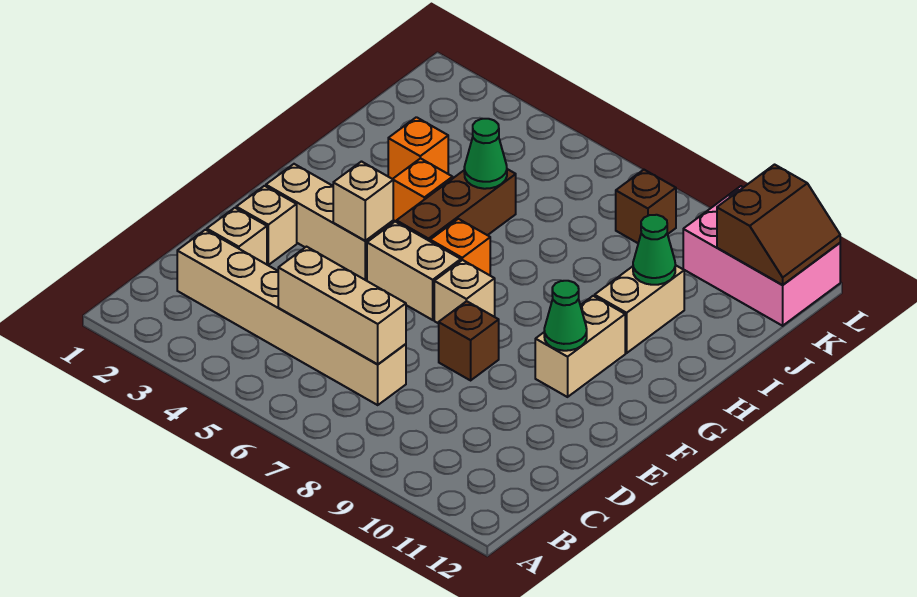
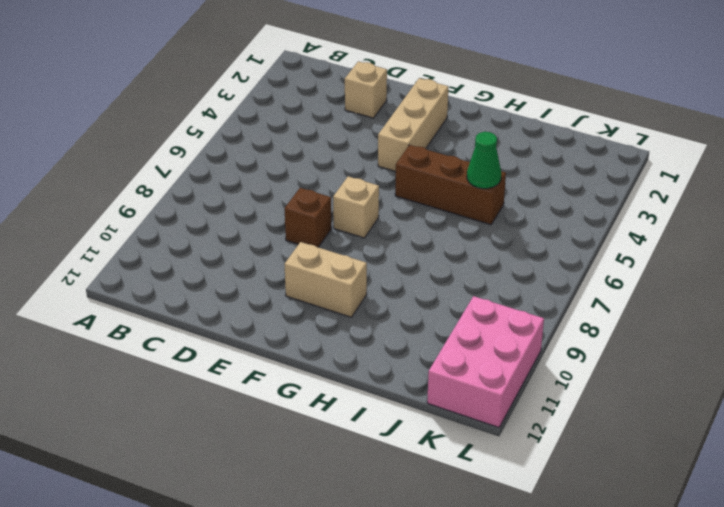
none -> tan 1x6 brick [177,230,406,405]
none -> tan 1x1 brick [236,186,297,265]
none -> tan 1x2 brick [367,222,461,320]

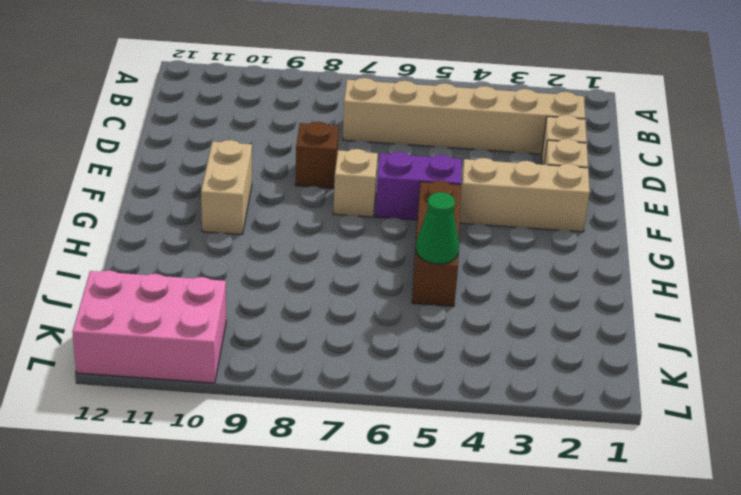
purple 1x2 brick [375,152,462,220] -> tan 1x2 brick [367,222,461,320]
none -> orange 1x1 brick [430,219,490,275]
none -> orange 1x1 brick [393,158,453,222]
none -> tan 1x2 brick [595,265,684,353]

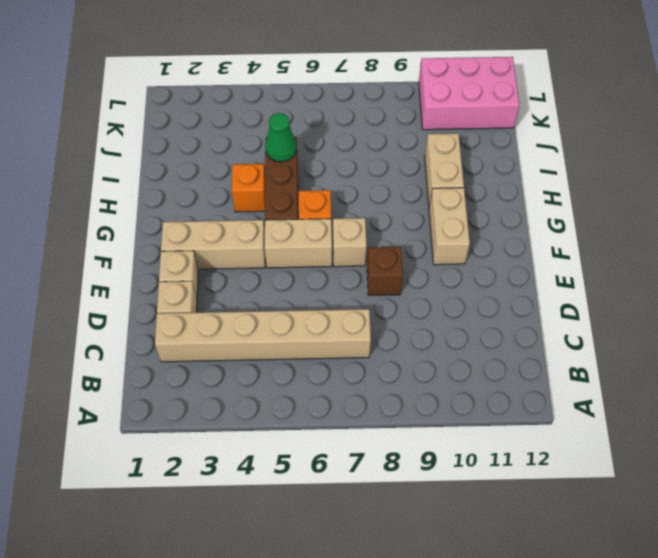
none -> orange 1x1 brick [388,117,448,179]
none -> brown 1x1 brick [616,170,676,243]
none -> tan 1x3 brick [278,247,406,364]

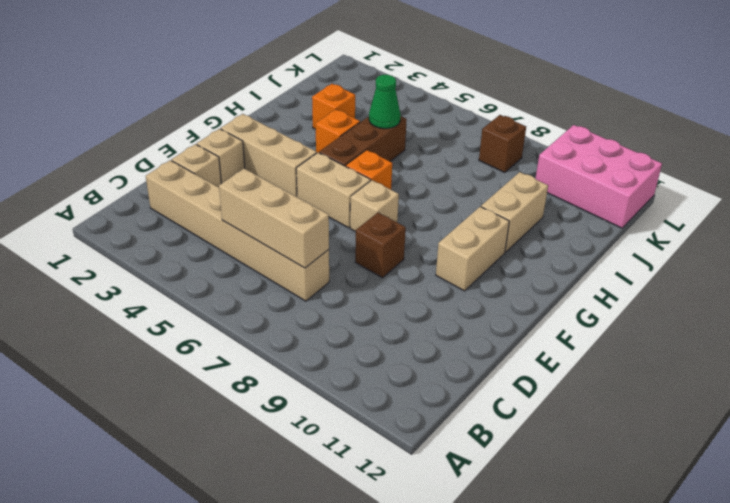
none -> tan 1x1 brick [333,162,393,241]
none -> green 1x1 cone [544,281,587,351]
none -> green 1x1 cone [633,215,675,285]

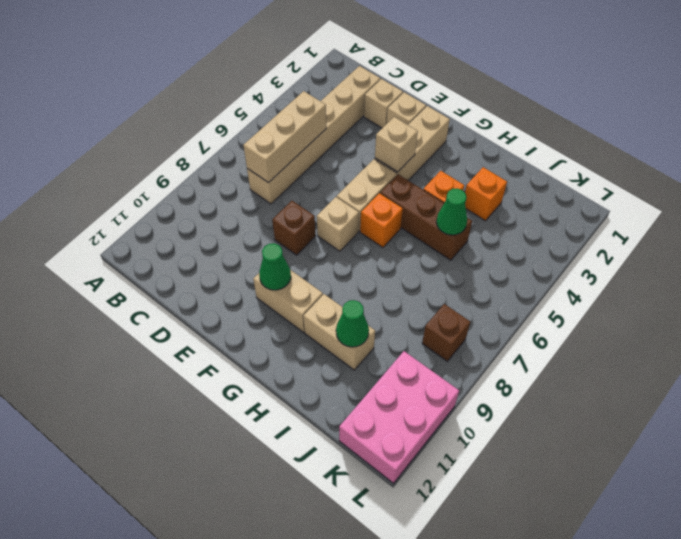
none -> brown 2x2 slope [717,165,840,285]

